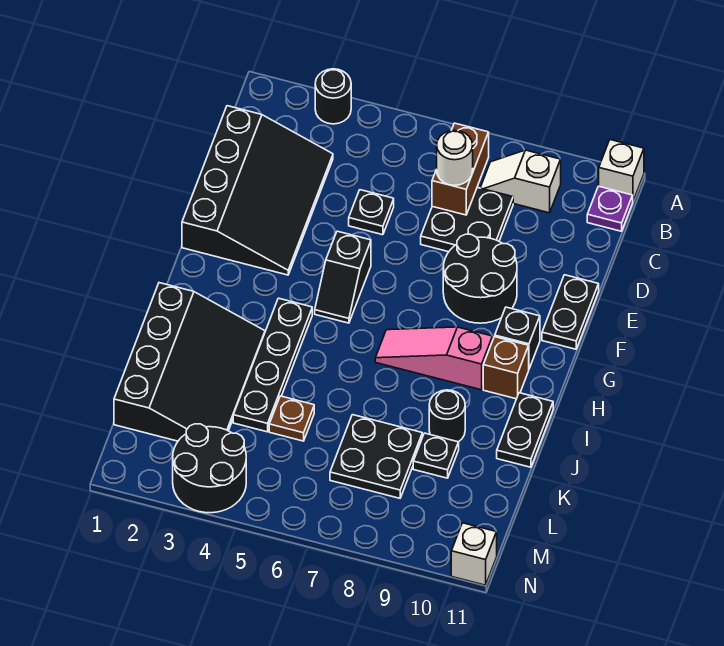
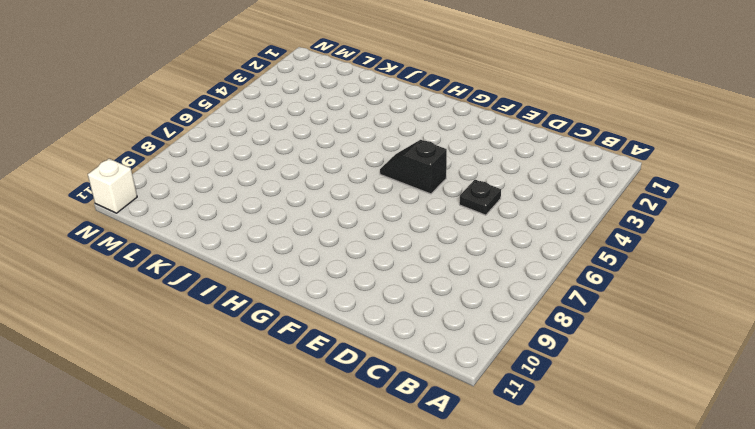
none -> black 1x1 round brick [315,69,351,124]
none -> white 1x1 brick [599,140,644,201]
none -> white 1x2 slope [480,150,561,213]

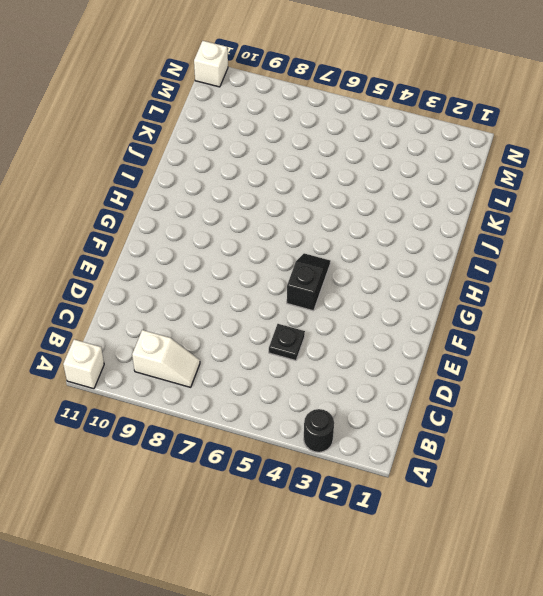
none -> purple 1x1 plate [587,186,633,231]
none -> black 3x4 slope [182,106,333,275]
none -> black 2x2 plate [421,188,513,252]

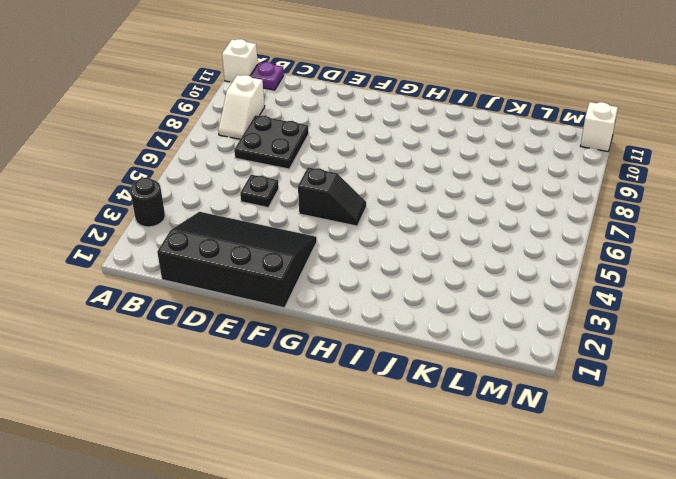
none -> black 2x2 round brick [443,234,517,323]
none -> black 1x2 plate [542,275,599,349]
none -> black 1x1 brick [495,307,540,369]

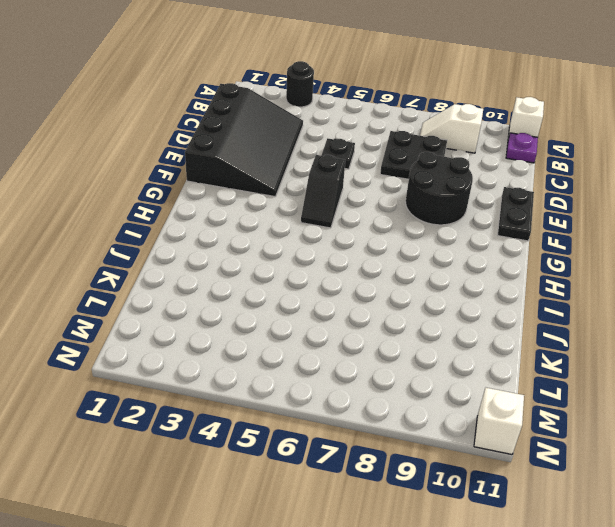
none -> black 1x1 brick [495,307,540,369]
none -> black 1x4 plate [233,298,312,432]
none -> pink 1x3 slope [375,327,493,390]

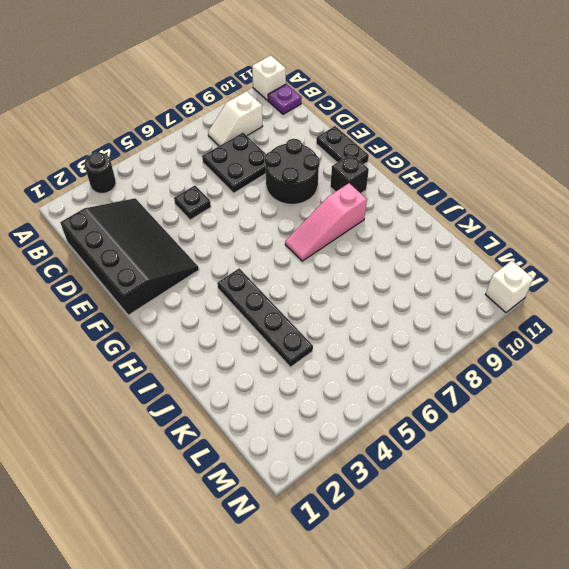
none -> black 1x2 slope [315,231,371,323]
none -> brown 1x1 brick [483,337,529,399]
none -> black 3x4 slope [114,283,265,441]

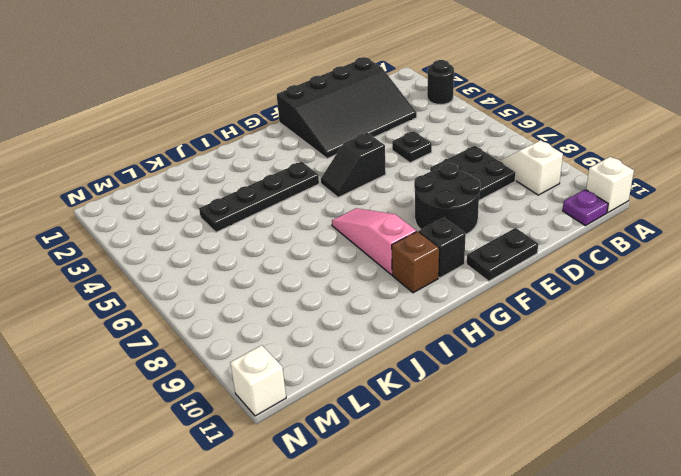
none -> black 3x4 slope [114,283,265,441]
none -> black 1x2 plate [497,393,553,467]
none -> black 1x1 round brick [429,390,465,442]

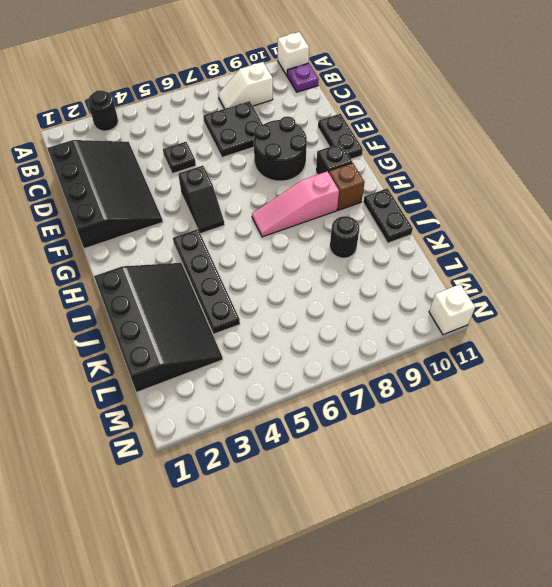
none -> brown 1x1 plate [269,396,314,441]
none -> black 2x2 plate [330,415,422,498]
none -> black 1x1 plate [413,433,459,478]

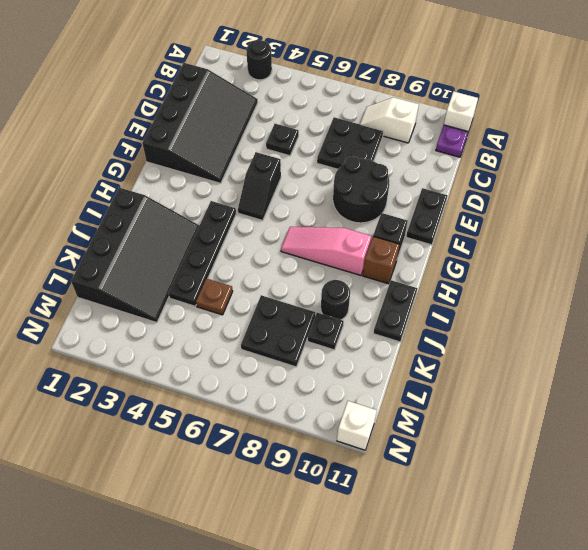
none -> black 2x2 round brick [173,424,246,513]
none -> brown 1x2 brick [432,123,489,215]
none -> white 1x1 round brick [436,130,473,185]

